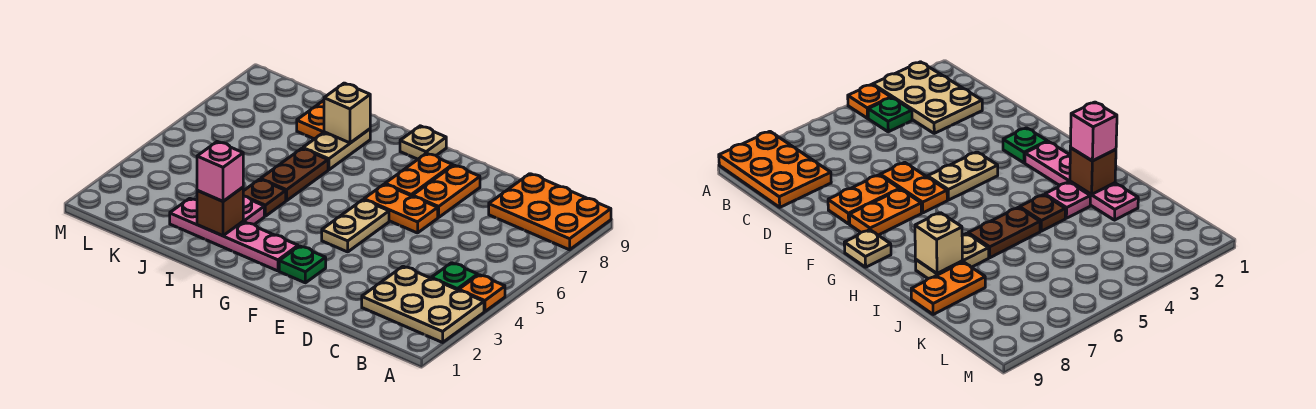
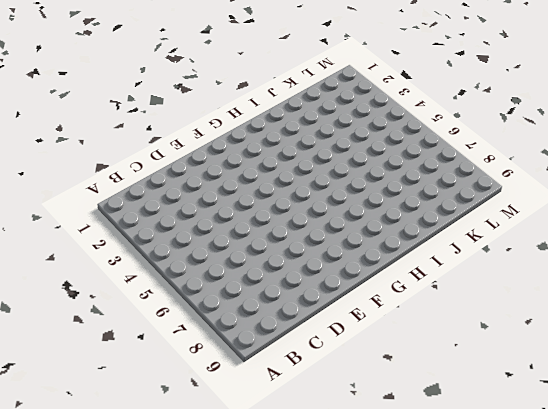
none -> tan 2x3 plate [362,266,484,342]
none -> orange 1x1 plate [459,275,505,312]
none -> orange 2x3 plate [489,174,611,250]

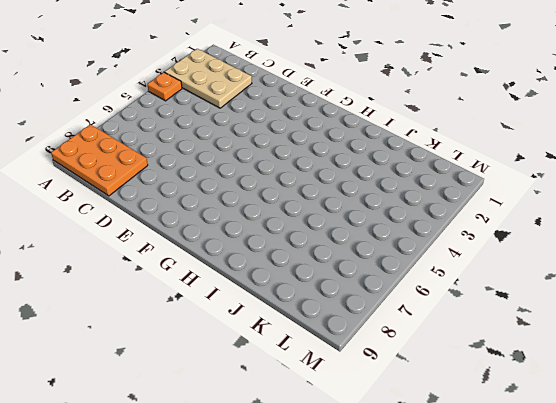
none -> green 1x1 plate [431,263,478,290]
none -> orange 1x2 plate [364,184,438,233]
none -> orange 1x2 plate [413,165,480,217]

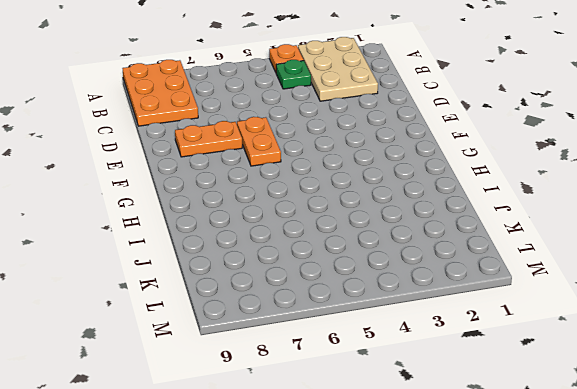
none -> green 1x1 plate [279,246,326,283]
none -> tan 1x2 plate [322,200,389,252]
none -> orange 1x2 plate [385,153,453,196]

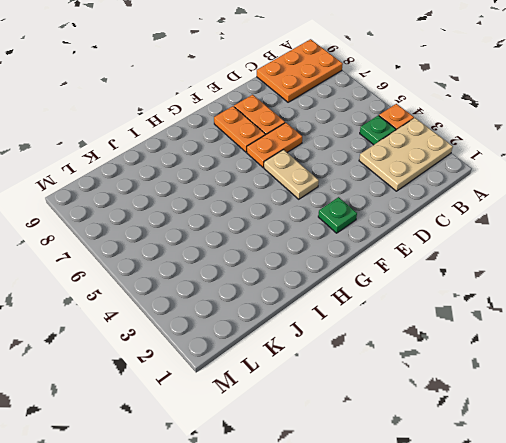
none -> pink 1x4 plate [170,198,298,271]
none -> tan 1x1 plate [400,126,446,159]
none -> pink 1x1 plate [243,196,264,224]

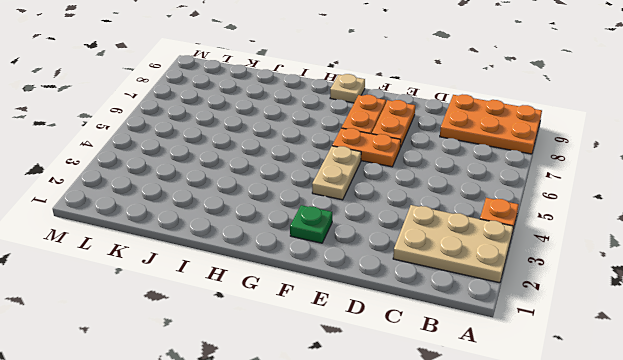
none -> green 1x1 plate [431,263,478,290]
none -> pink 1x4 plate [170,198,298,271]
none -> pink 1x1 plate [243,196,264,224]

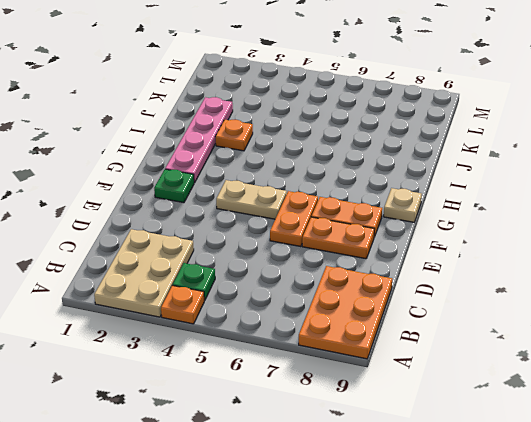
orange 1x1 plate [216,120,253,151] -> pink 1x1 plate [243,196,264,224]
none -> brown 1x1 plate [243,179,286,216]
none -> brown 1x2 plate [261,149,328,201]
none -> tan 1x2 plate [303,129,370,170]

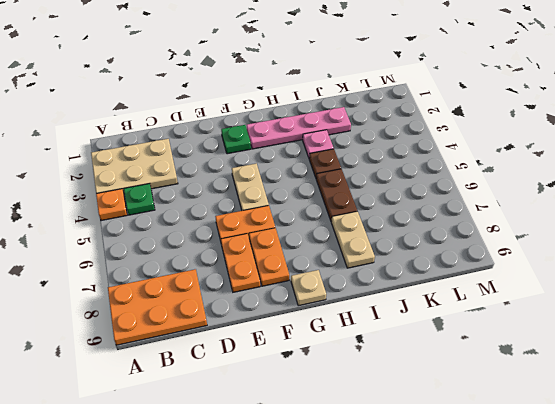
none -> orange 1x2 plate [297,100,324,139]
none -> brown 1x1 brick [197,187,243,236]
none -> tan 1x1 brick [324,83,370,143]

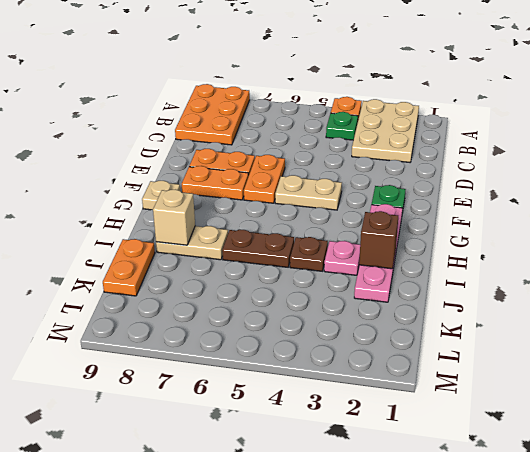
orange 1x2 plate [103,239,155,296] -> orange 1x2 plate turned to [297,100,324,139]
none -> pink 1x1 brick [197,142,243,201]

